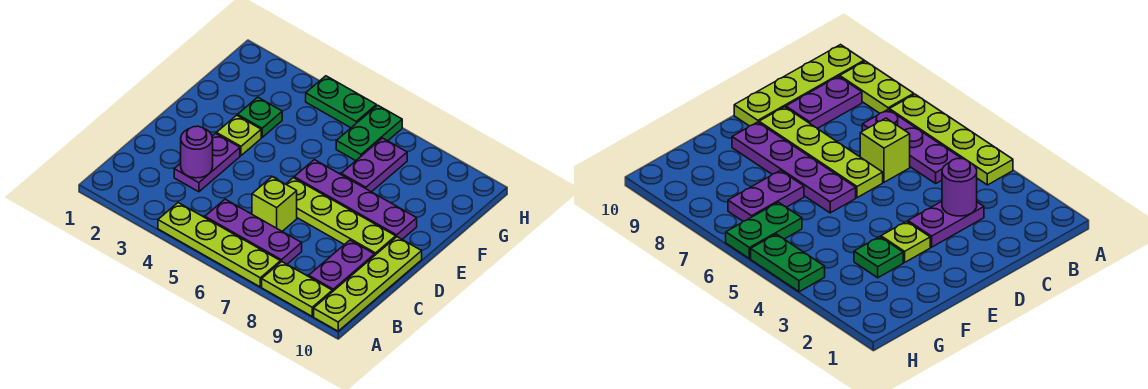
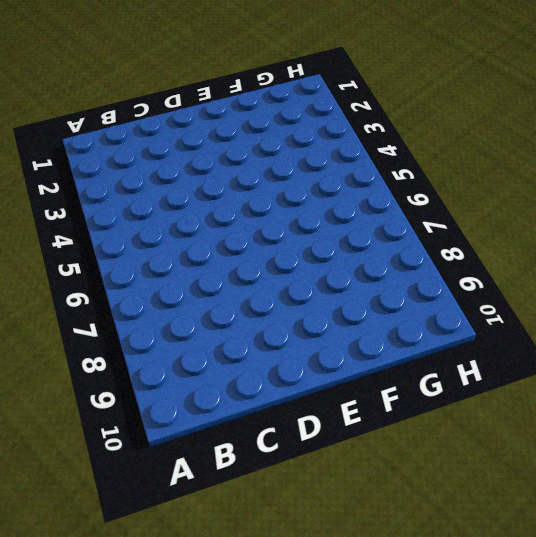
none -> lime 1x4 plate [158,203,281,287]
none -> lime 1x2 plate [262,262,332,316]
none -> lime 1x4 plate [314,237,422,331]

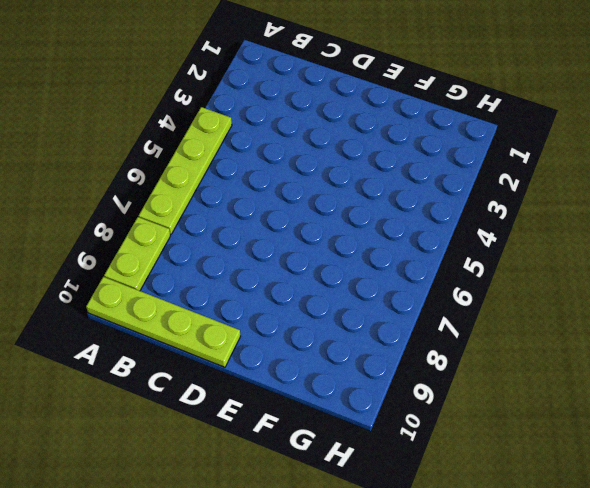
none -> purple 1x3 plate [205,199,302,264]
none -> purple 1x2 plate [309,240,375,292]
none -> purple 1x2 plate [174,134,240,192]

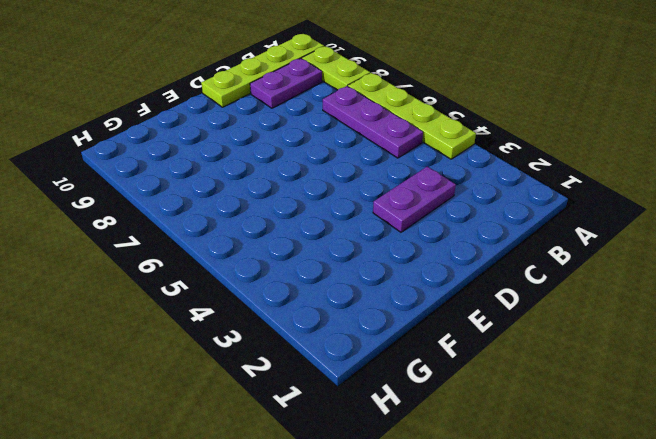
none -> lime 1x1 brick [252,177,297,231]
none -> lime 1x4 plate [286,178,396,255]
none -> lime 1x1 plate [216,115,261,155]

